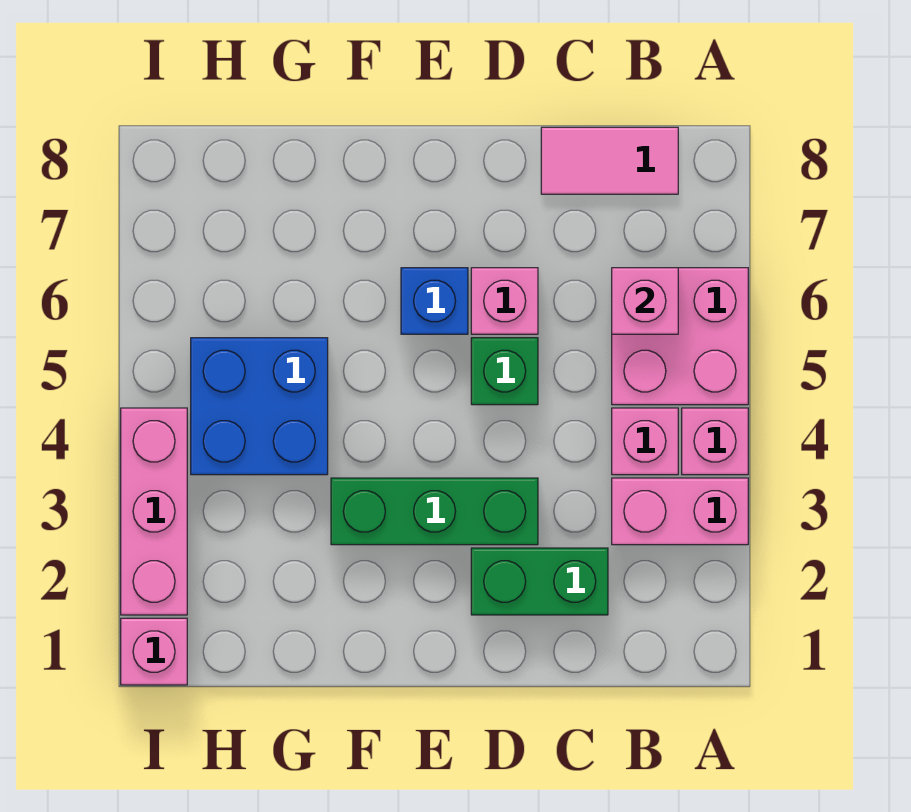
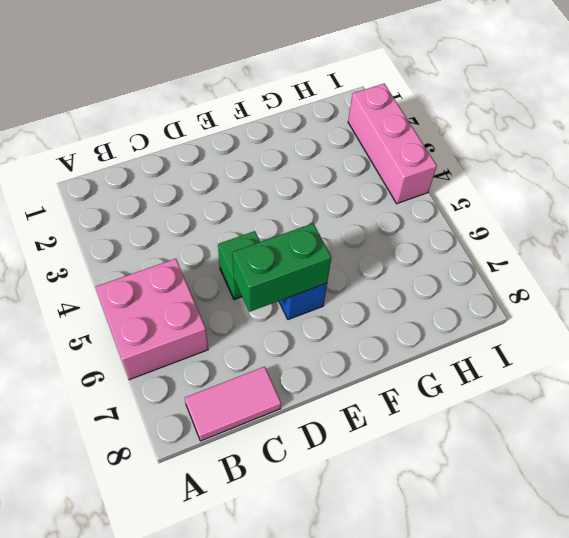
green 1x2 brick [232,223,331,312] -> green 1x2 brick moved to [471,548,608,615]
none -> pink 1x2 brick [612,478,748,545]
none -> pink 1x1 brick [682,408,748,475]
none -> pink 1x1 brick [612,408,678,475]

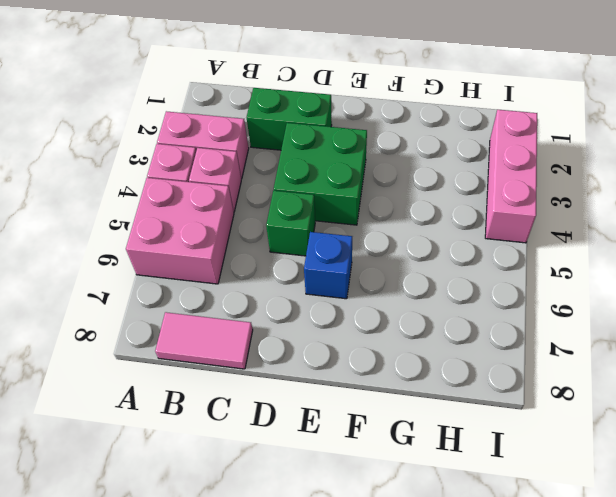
green 2x2 brick [274,123,367,225] -> green 1x3 brick [331,478,538,545]
none -> pink 1x1 brick [471,268,538,334]
none -> blue 2x2 brick [191,338,328,475]
none -> pink 1x1 brick [121,618,187,685]

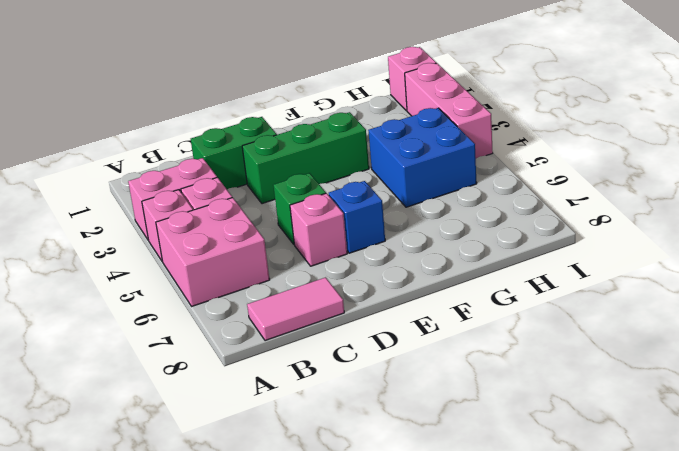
none -> pink 1x1 brick [612,268,678,334]

